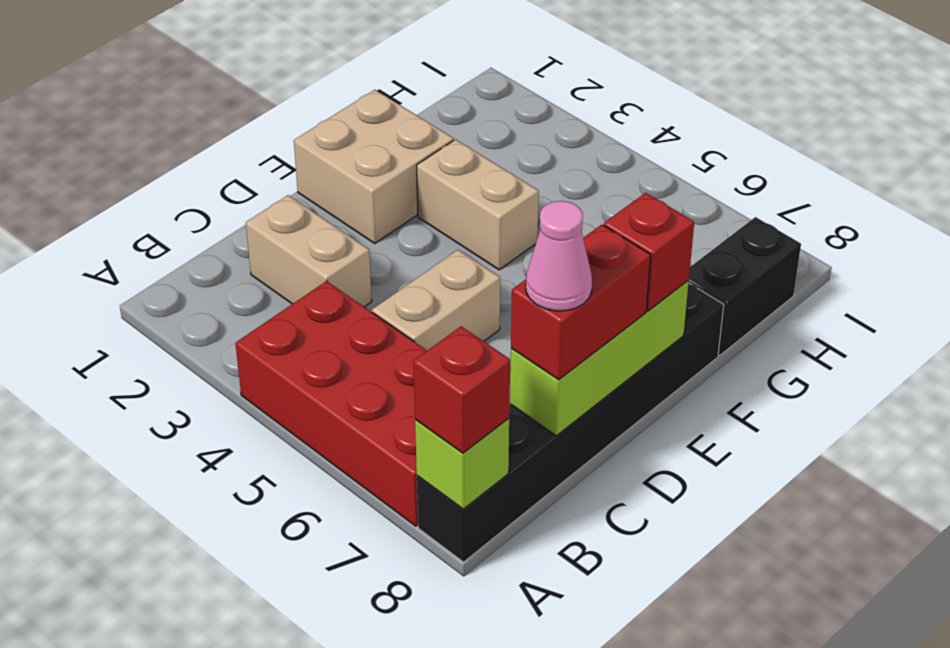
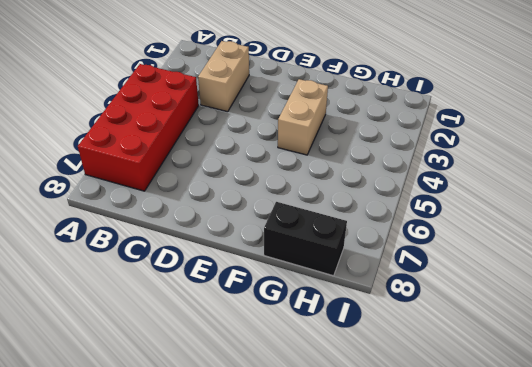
none -> black 1x6 brick [417,283,724,562]
none -> tan 1x2 brick [372,250,500,350]
none -> tan 2x2 brick [294,90,454,243]

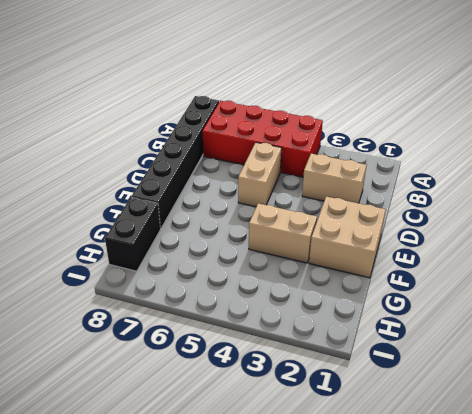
none -> lime 1x1 brick [415,418,509,509]
none -> lime 1x3 brick [510,280,689,436]
none -> red 1x1 brick [413,326,510,453]

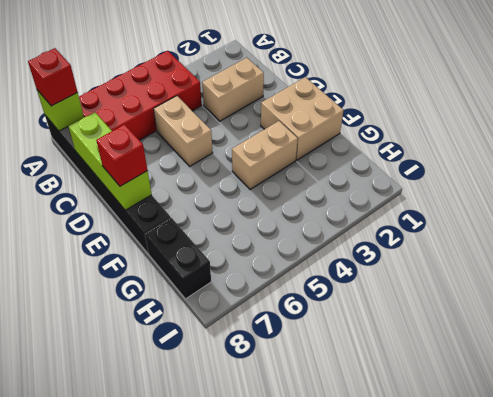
none -> red 1x2 brick [511,225,651,380]
none -> pink 1x1 cone [526,201,592,311]

